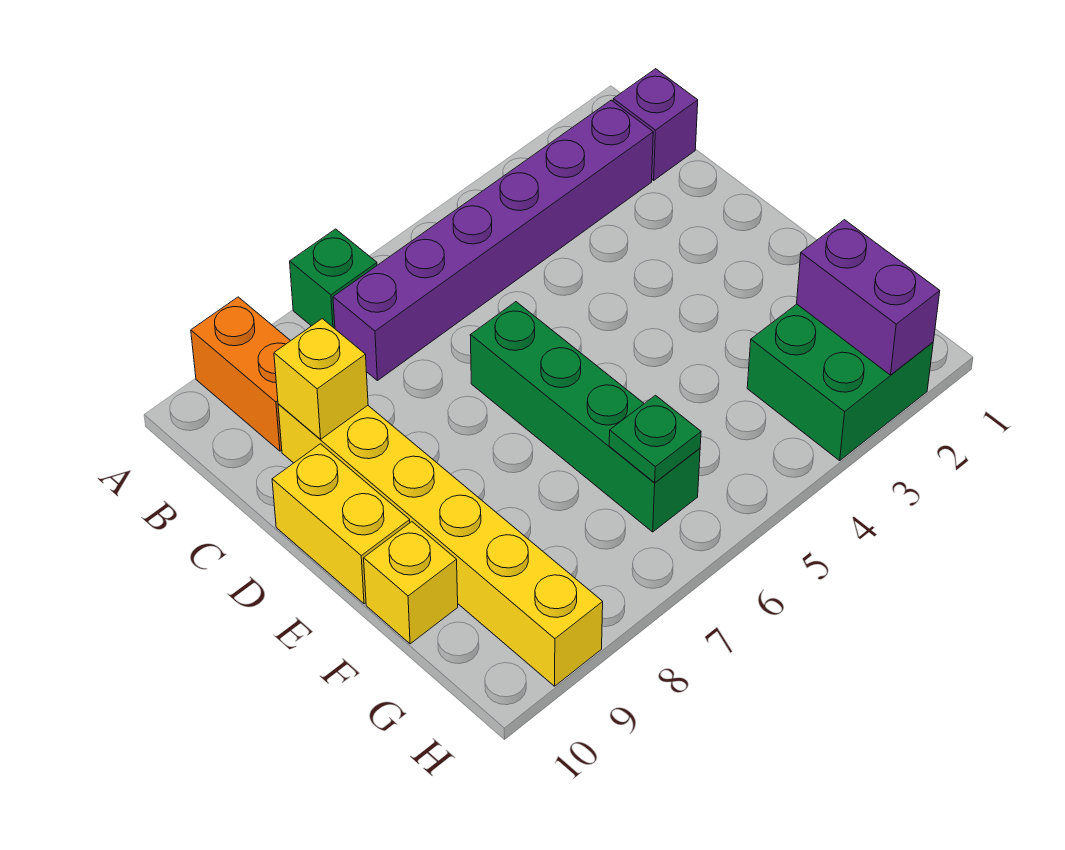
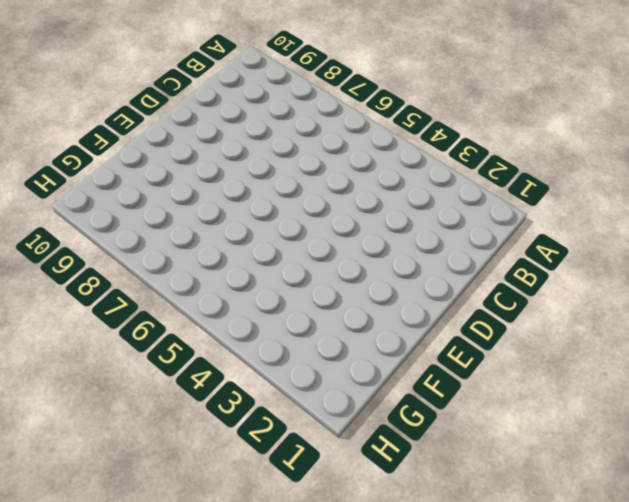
none -> green 1x1 brick [290,229,377,329]
none -> orange 1x2 brick [191,297,290,451]
none -> purple 1x1 brick [613,69,698,180]

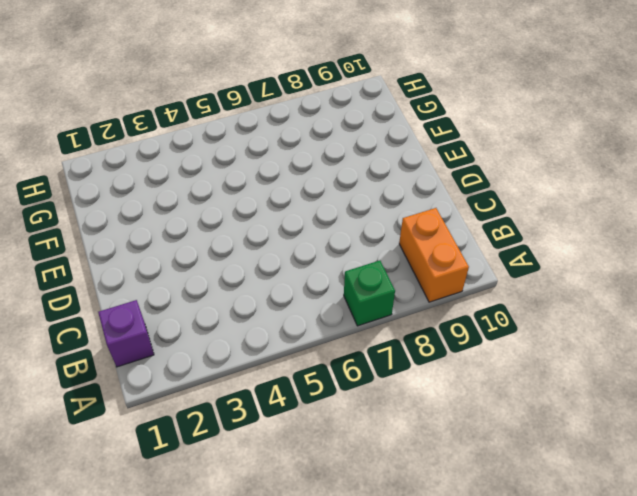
none -> purple 1x6 brick [333,100,653,381]
none -> yellow 1x6 brick [278,404,603,686]
none -> green 1x4 brick [470,302,700,532]

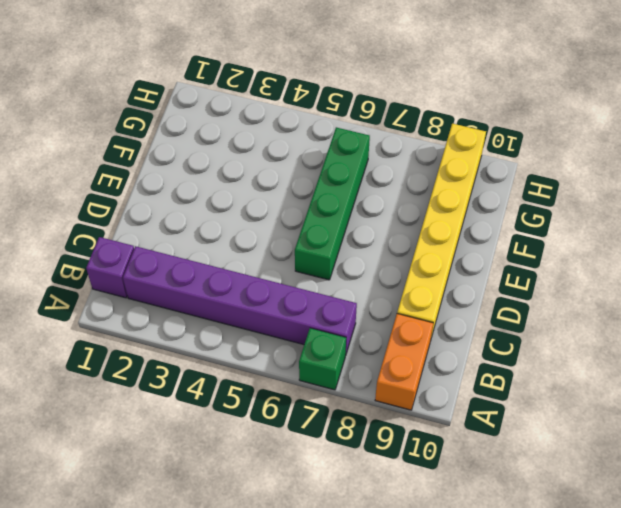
none -> yellow 1x2 brick [272,444,410,604]
none -> yellow 1x1 brick [364,522,458,644]
none -> green 2x2 brick [747,304,933,460]

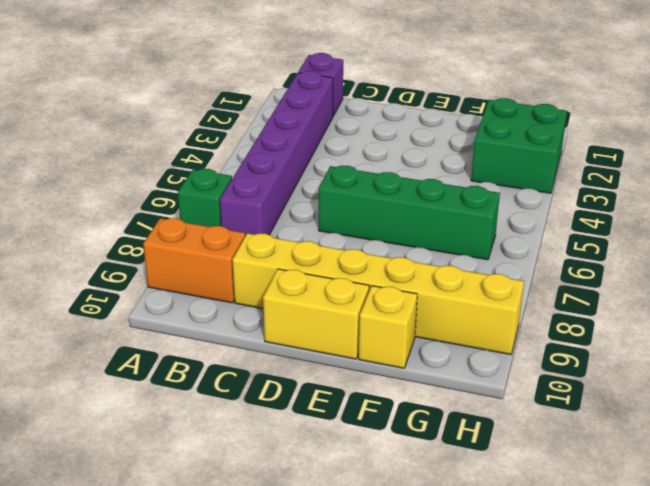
none -> yellow 1x1 brick [274,319,368,439]
none -> purple 1x2 brick [797,220,940,375]
none -> green 1x1 plate [609,395,701,483]

